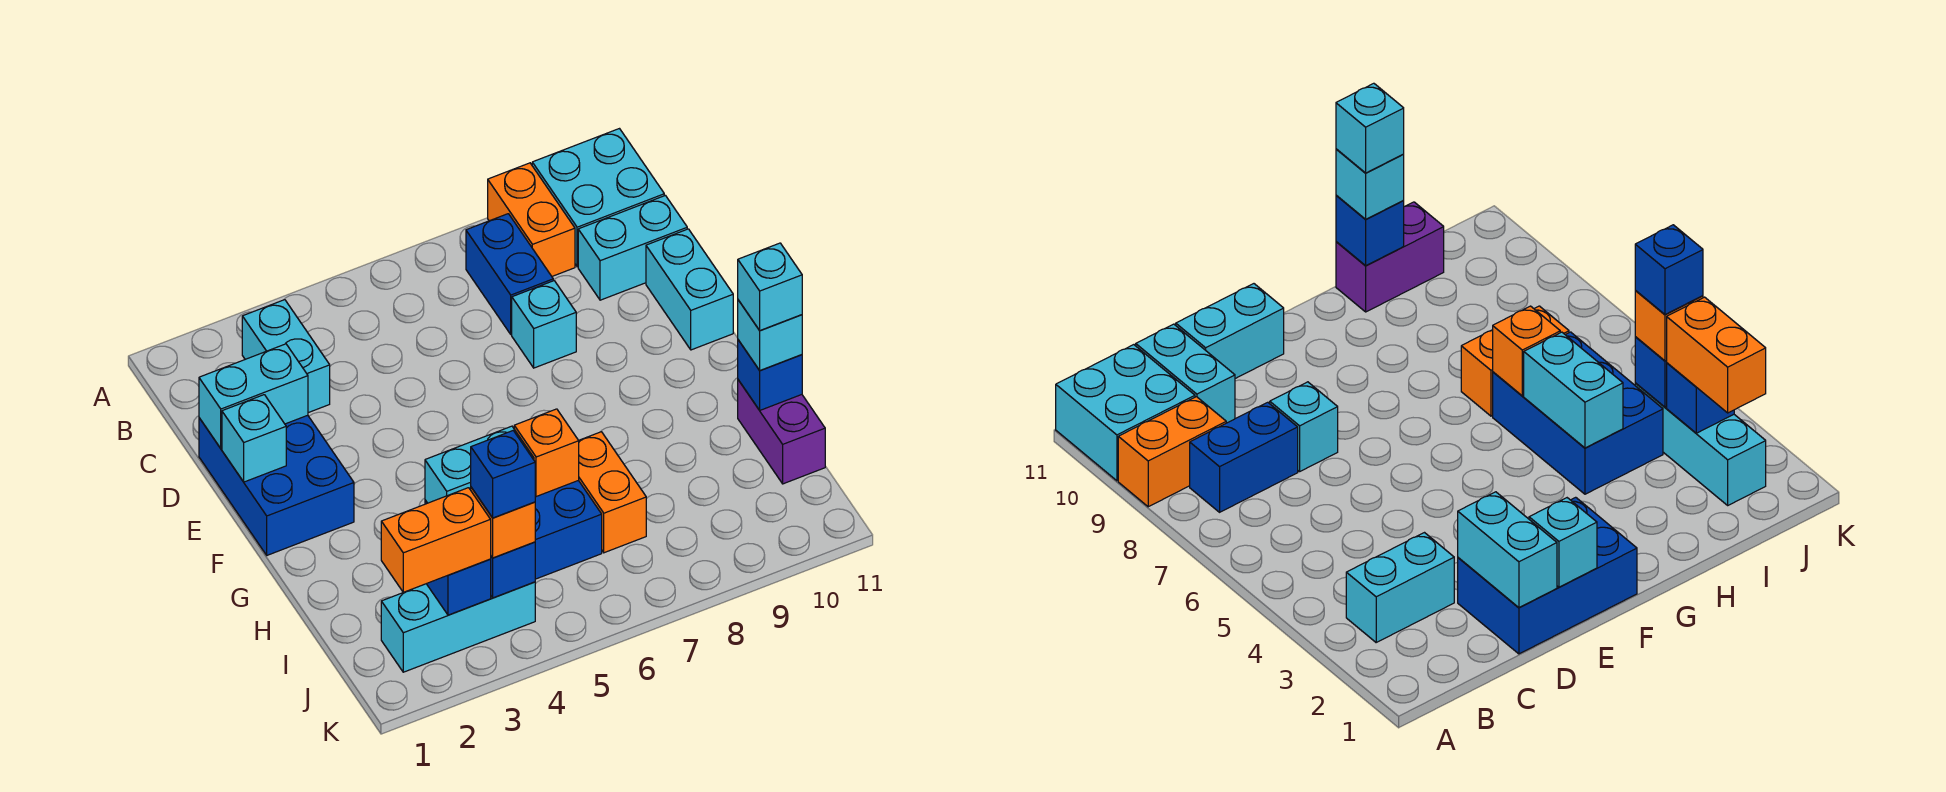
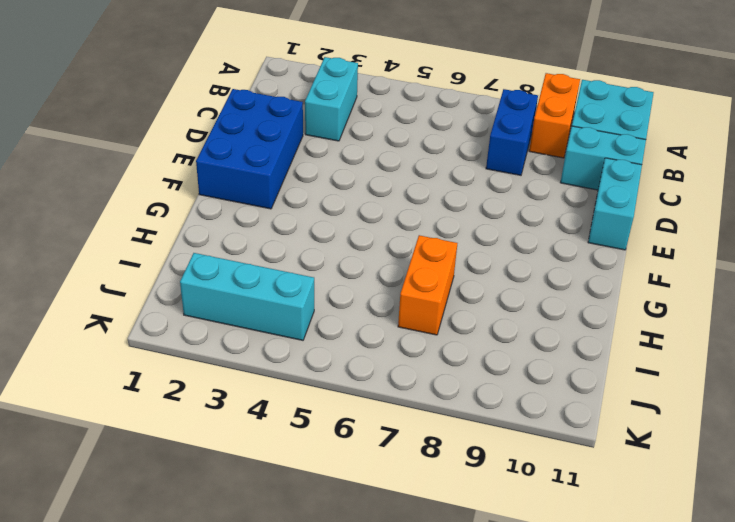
none -> cyan 1x1 brick [512,281,576,368]
none -> blue 2x3 brick [425,480,602,579]
none -> purple 1x2 brick [738,380,825,484]

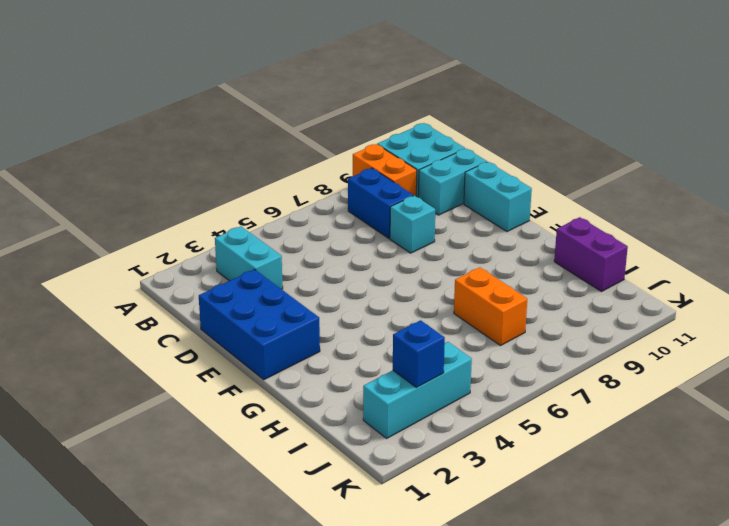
none -> blue 2x3 brick [425,480,602,579]
none -> cyan 1x2 brick [199,344,308,448]
none -> cyan 1x1 brick [222,395,286,482]

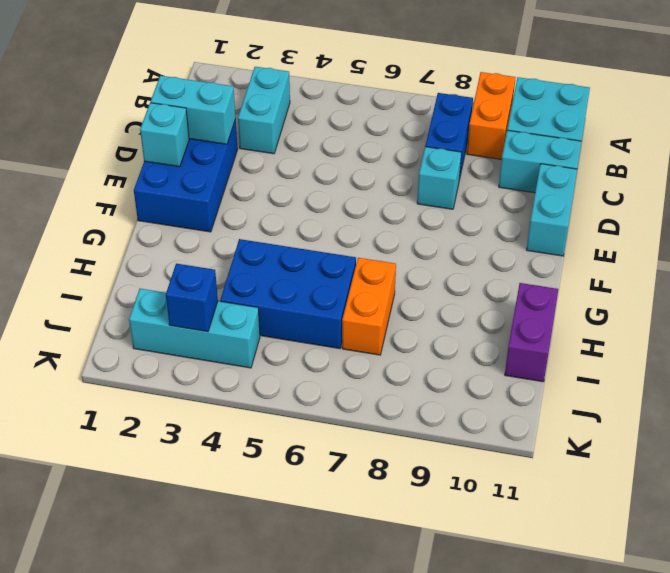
none -> cyan 1x2 brick [425,426,534,503]
none -> orange 1x1 brick [514,409,579,497]
none -> blue 1x1 brick [738,340,802,410]

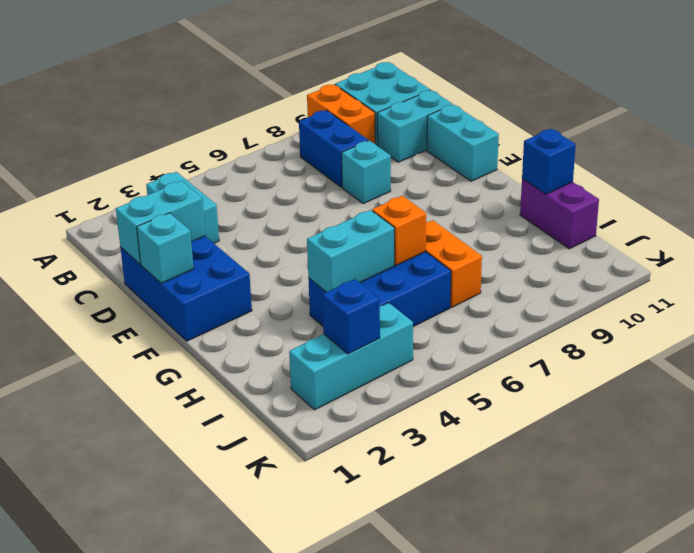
none -> blue 1x1 brick [491,542,535,598]
none -> cyan 1x1 brick [738,300,802,371]
none -> orange 1x2 brick [381,488,491,592]

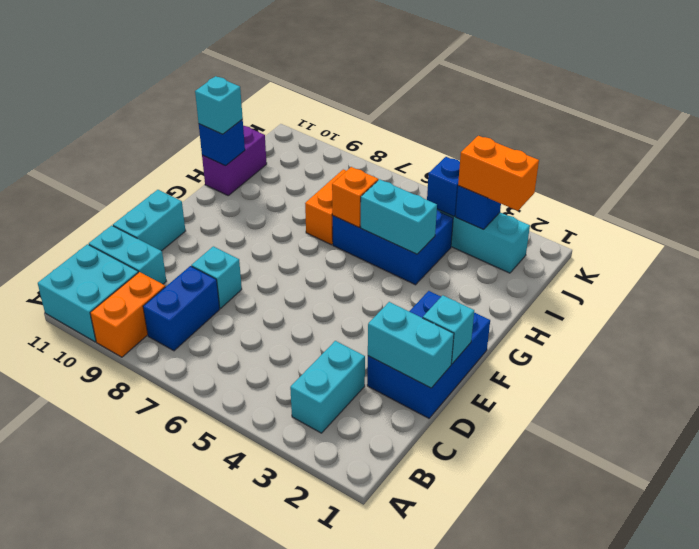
none -> orange 1x1 brick [471,487,535,558]
none -> cyan 1x1 brick [738,243,802,331]
none -> blue 1x1 brick [471,431,535,518]

